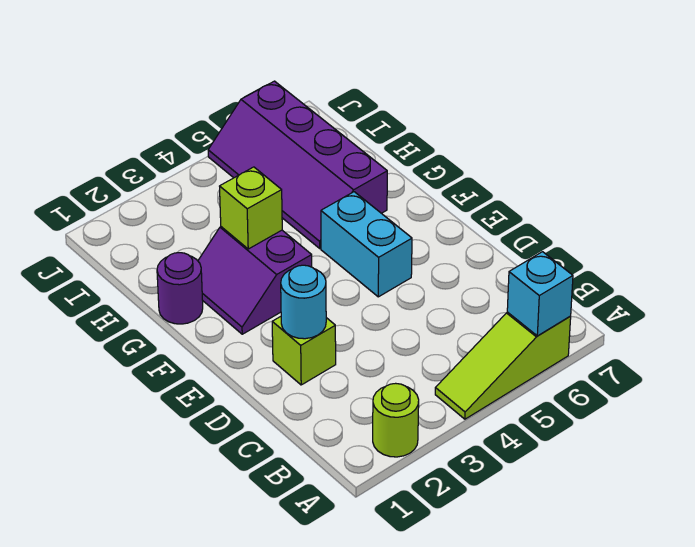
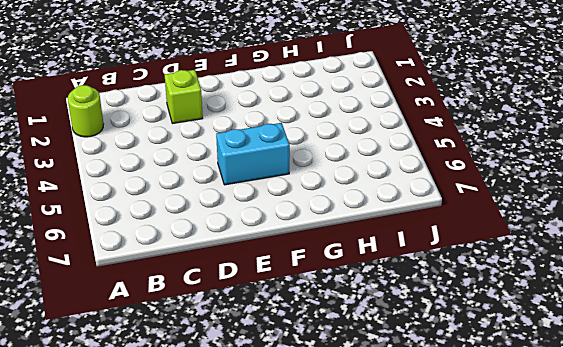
none -> lime 1x3 slope [435,312,571,419]
none -> purple 2x2 slope [198,227,312,334]

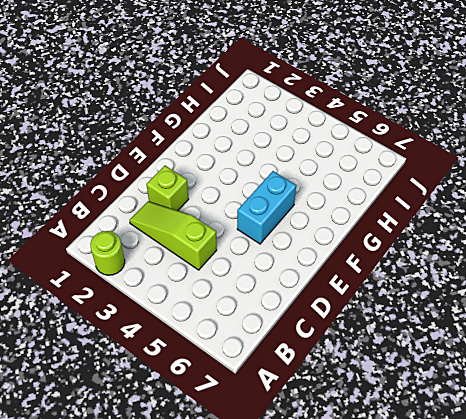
lime 1x3 slope [129,201,217,270] -> lime 1x3 slope moved to [435,312,571,419]
none -> purple 2x2 slope [198,227,312,334]
none -> purple 1x1 round brick [157,253,203,324]

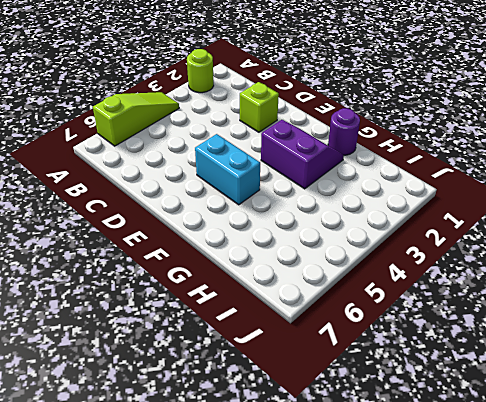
none -> purple 2x4 slope [208,81,387,248]
none -> cyan 1x1 brick [507,252,573,336]

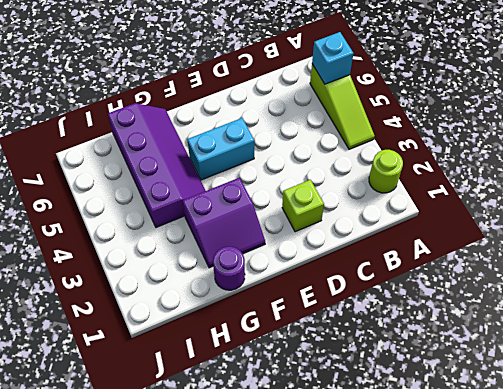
purple 2x4 slope [108,103,206,227] -> purple 2x4 slope turned to [208,81,387,248]
none -> cyan 1x1 round brick [281,265,326,339]
none -> lime 1x1 brick [220,167,282,249]

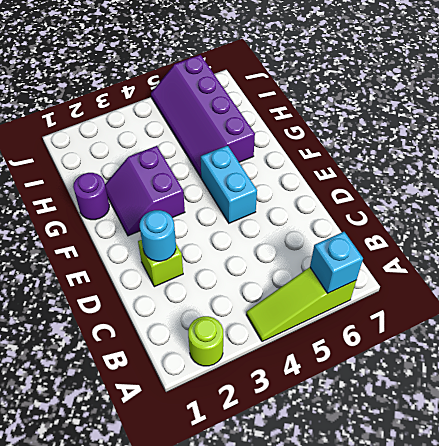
none -> lime 1x1 brick [220,167,282,249]

